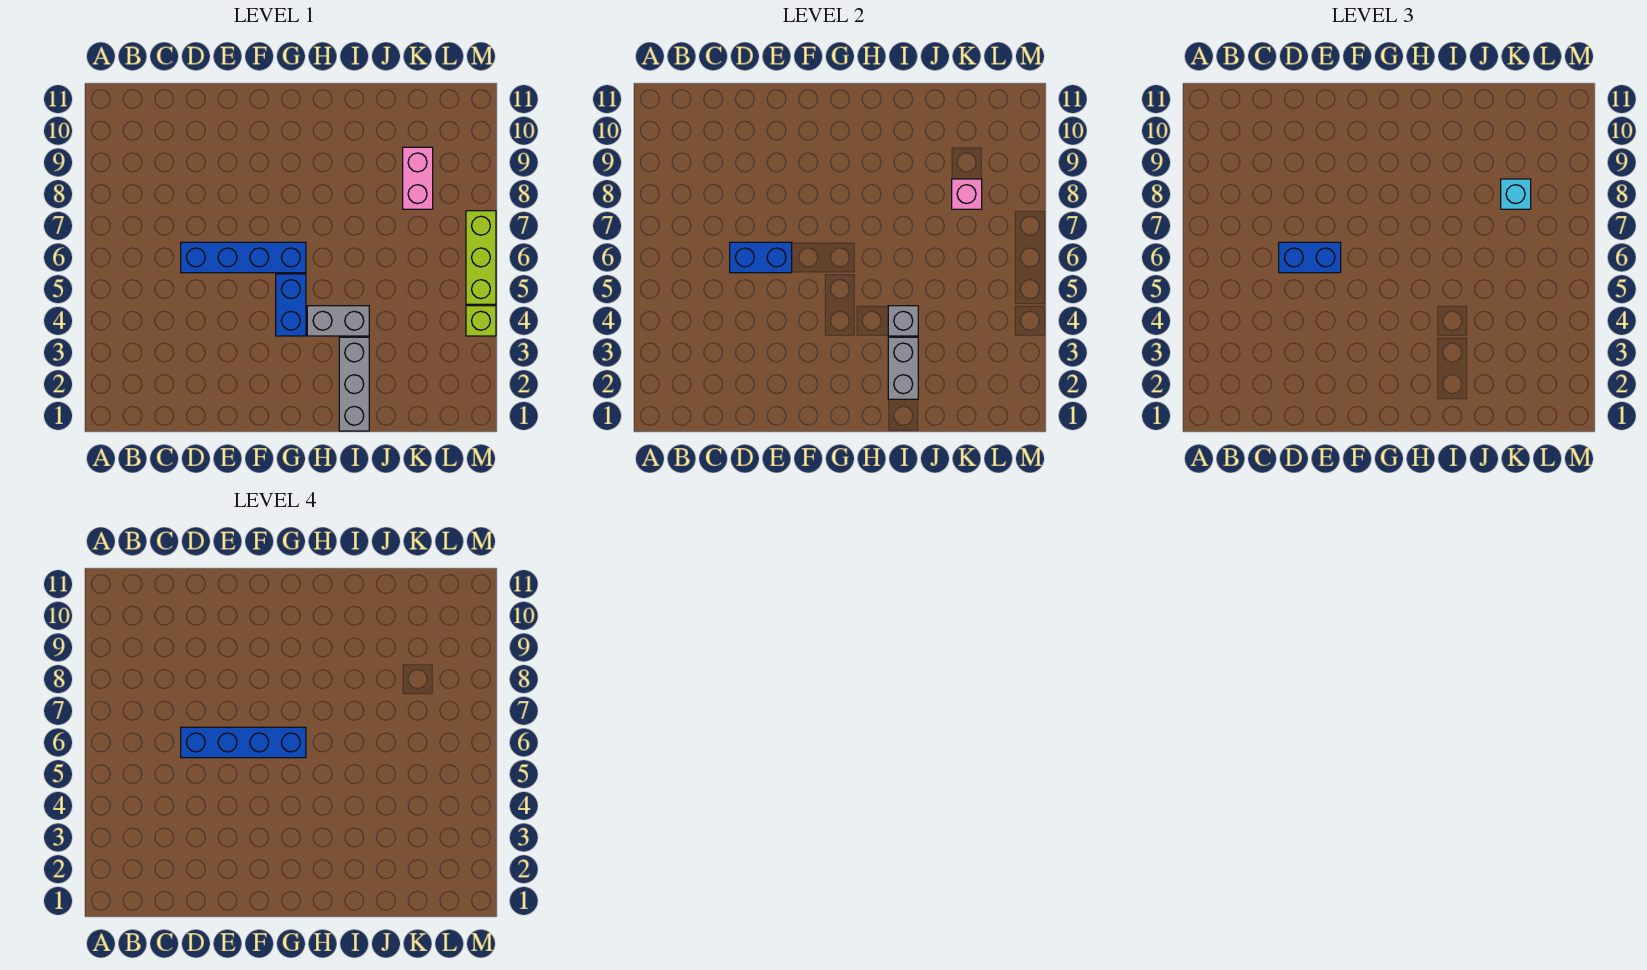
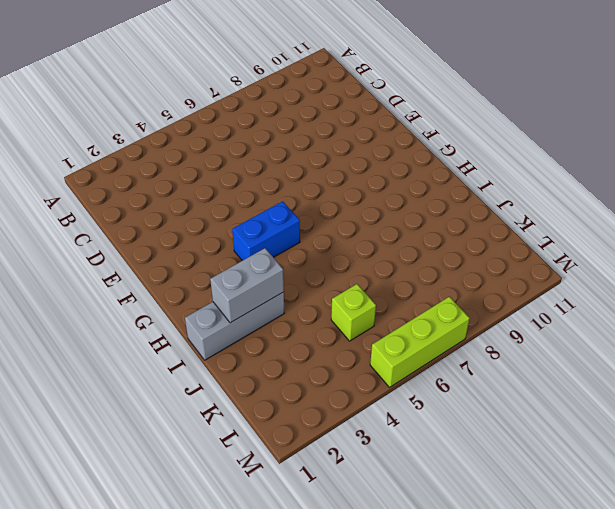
lime 1x1 brick [331,284,376,341] -> lime 1x1 brick moved to [466,306,496,336]
none -> blue 1x4 brick [181,242,306,273]
none -> grey 1x2 brick [307,306,369,336]
none -> pink 1x2 brick [403,147,433,209]

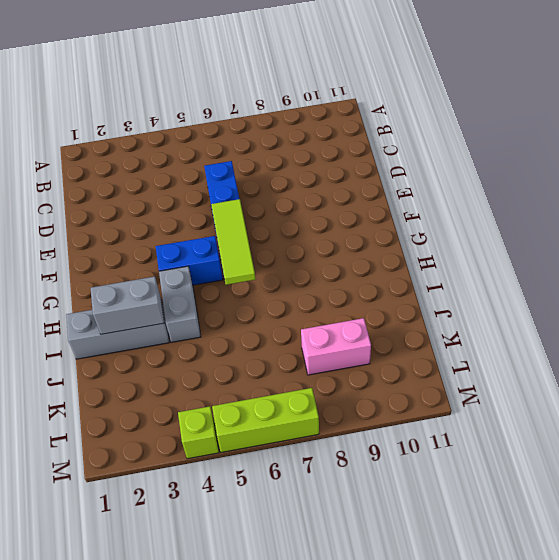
lime 1x3 tile [211,199,255,285] -> none
none -> blue 1x2 brick [730,242,792,273]
none -> grey 1x1 brick [888,306,918,336]
none -> pink 1x1 brick [952,179,982,209]

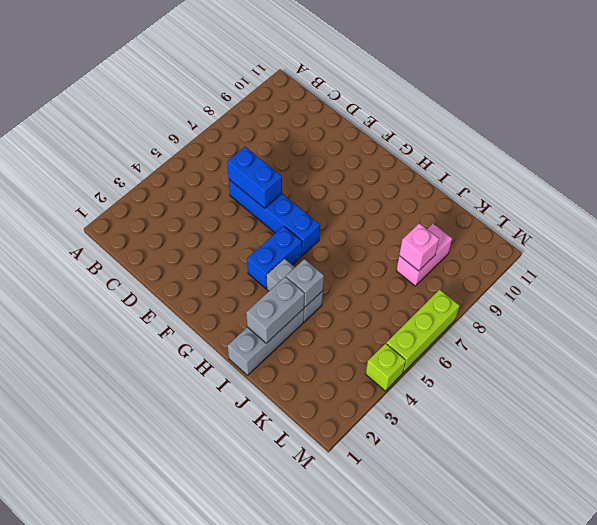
none -> blue 1x2 brick [1279,242,1341,273]
none -> cyan 1x1 brick [1501,179,1531,209]
none -> blue 1x4 brick [181,727,306,758]

